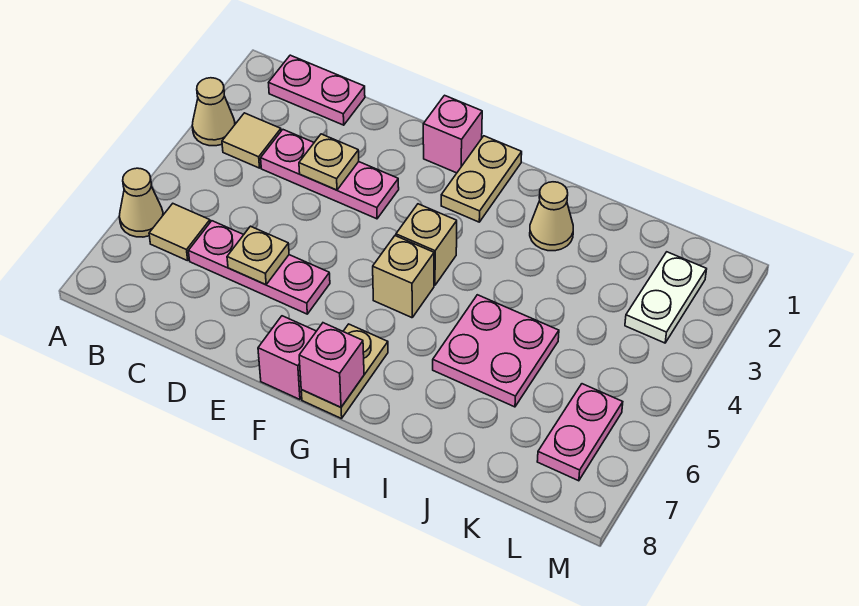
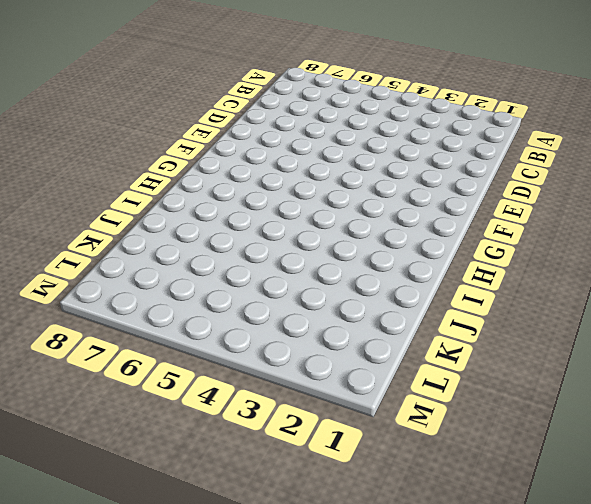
none -> tan 1x1 cone [192,78,235,146]
none -> tan 1x1 cone [119,168,163,237]
none -> pink 1x2 plate [269,55,365,125]

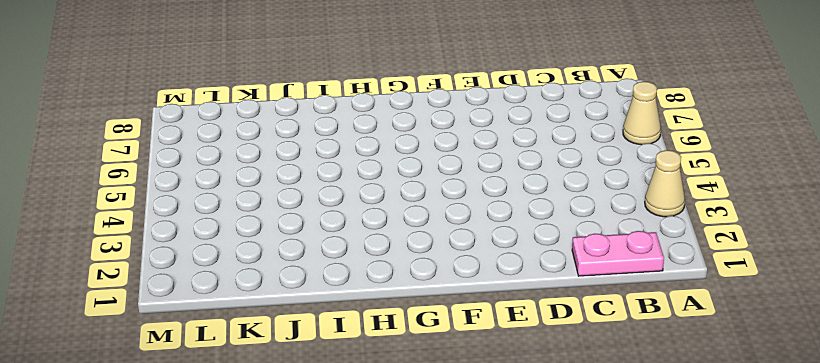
none -> tan 1x1 tile [222,113,281,168]
none -> tan 1x1 tile [149,204,210,261]
none -> pink 1x3 plate [261,130,399,219]

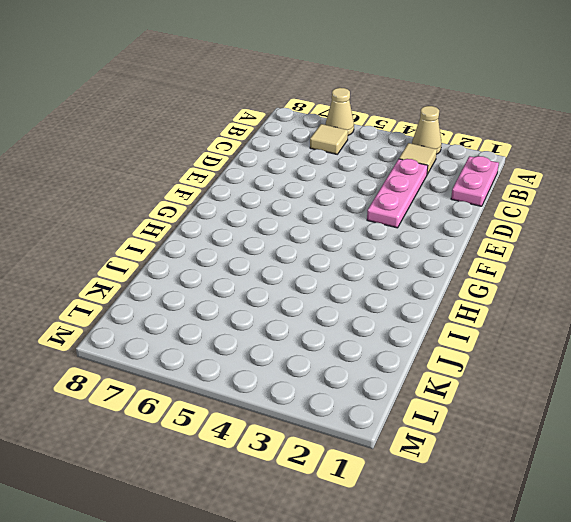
none -> pink 1x3 plate [189,221,330,314]
none -> pink 1x1 brick [423,95,482,173]
none -> pink 1x1 brick [258,316,316,399]

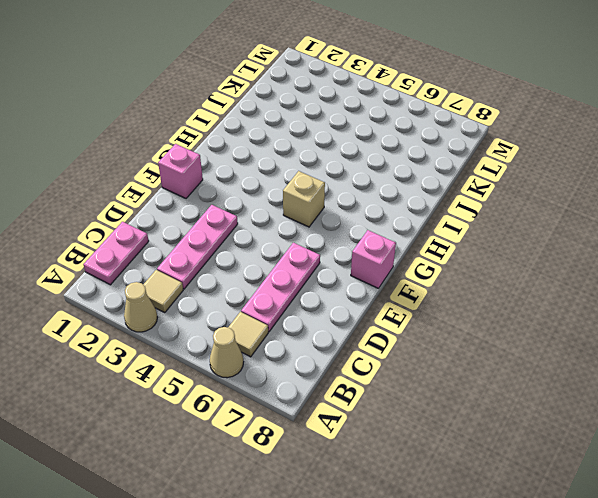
none -> tan 1x2 plate [441,136,522,222]
none -> tan 1x1 brick [396,204,457,285]
none -> tan 1x2 plate [301,324,388,419]

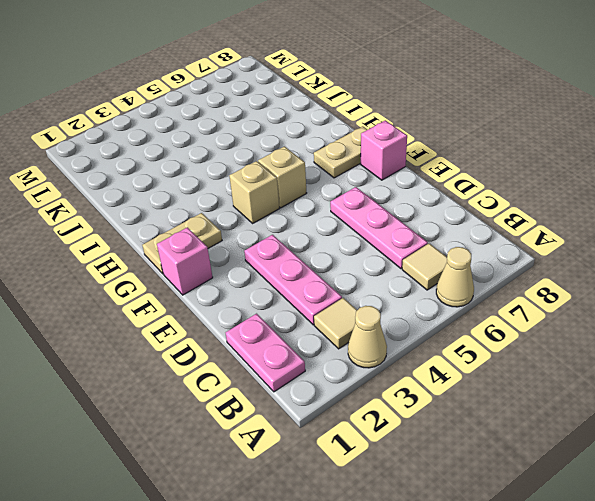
none -> tan 1x1 cone [530,182,573,251]
none -> pink 2x2 plate [433,295,559,407]
none -> white 1x2 plate [625,252,707,343]

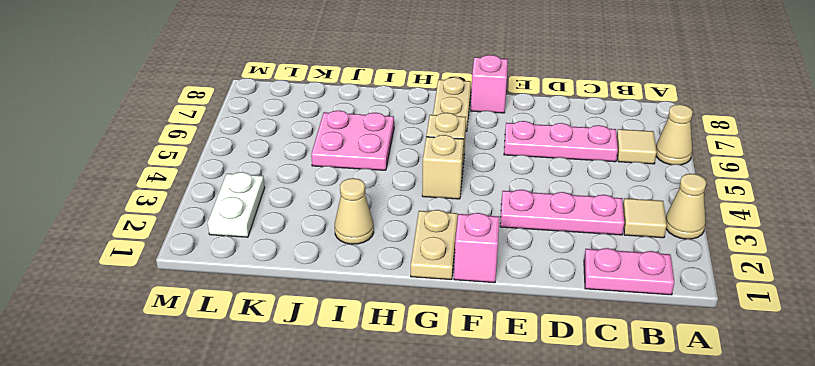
none -> pink 1x2 plate [537,384,623,481]
none -> tan 1x1 plate [299,134,359,190]
none -> tan 1x1 plate [227,226,289,285]

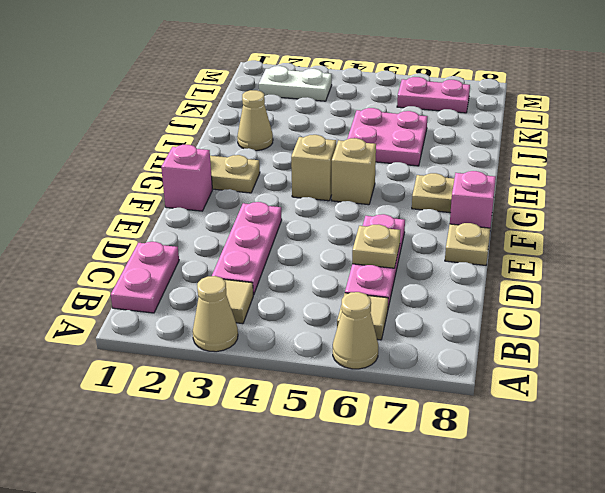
tan 1x1 plate [445,223,490,265] -> tan 1x1 plate moved to [299,134,359,190]
none -> pink 1x1 brick [299,323,364,407]

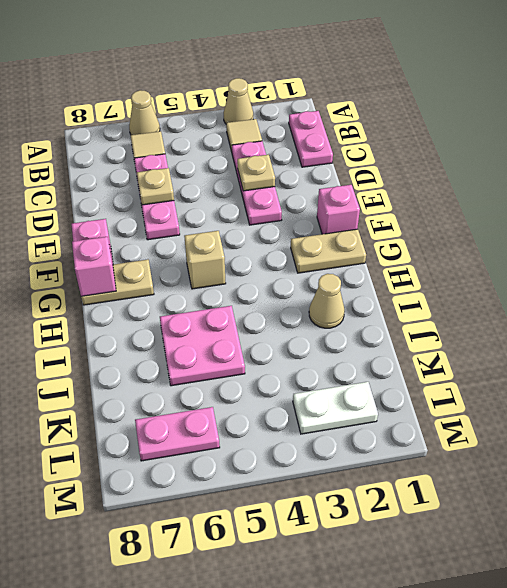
none -> tan 1x1 brick [396,204,457,285]

